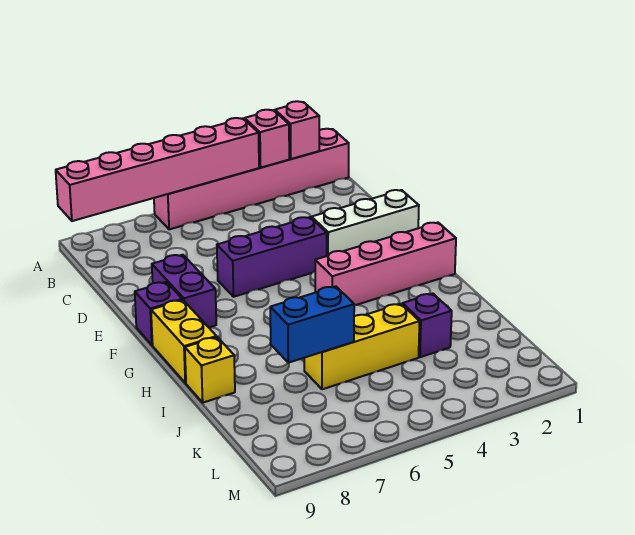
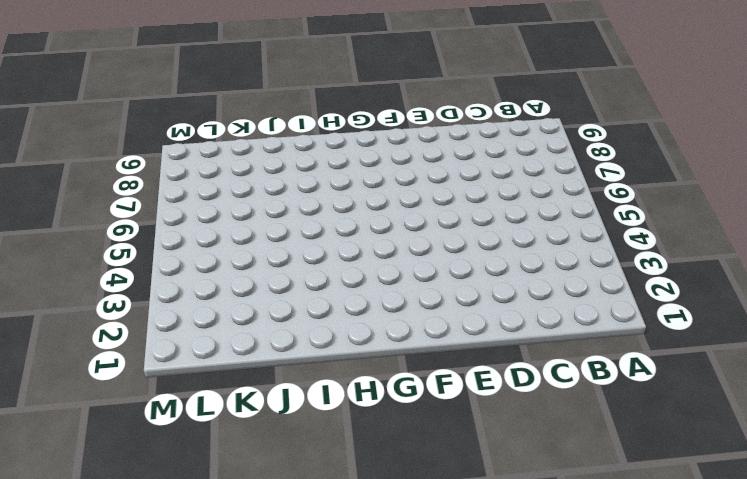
none -> pink 1x6 brick [154,129,349,229]
none -> white 1x3 brick [312,190,419,256]
none -> purple 1x3 brick [217,217,327,297]

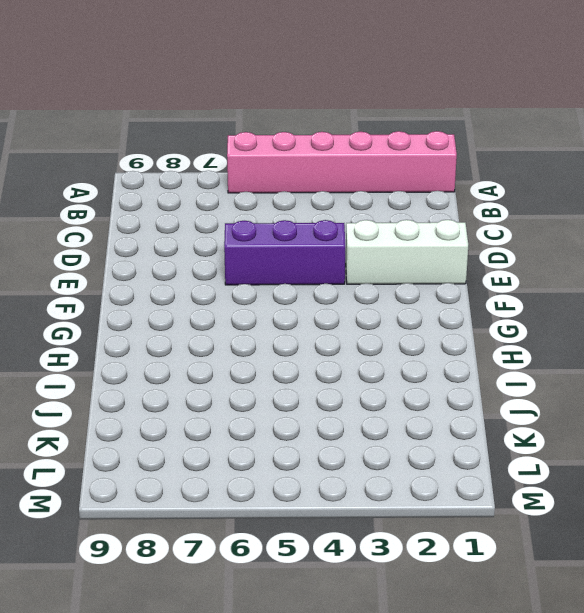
none -> purple 1x2 brick [152,255,216,327]
none -> purple 1x1 brick [135,282,182,345]
none -> pink 1x4 brick [315,223,456,305]

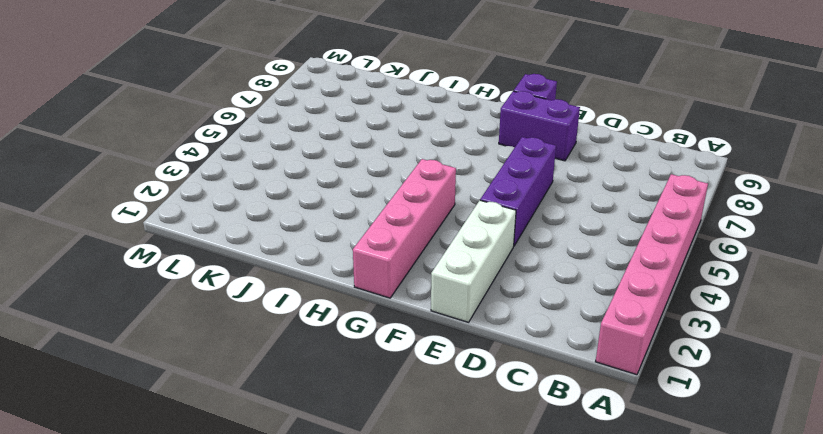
none -> yellow 1x2 brick [151,300,217,383]
none -> yellow 1x1 brick [185,337,235,403]
none -> purple 1x1 brick [403,294,452,357]

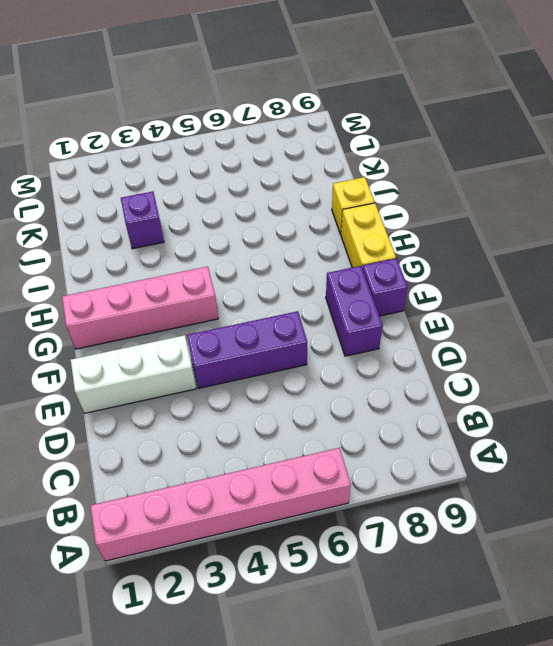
none -> yellow 1x3 brick [304,304,419,389]
none -> pink 1x1 brick [275,101,319,159]
none -> pink 1x1 brick [245,110,289,168]

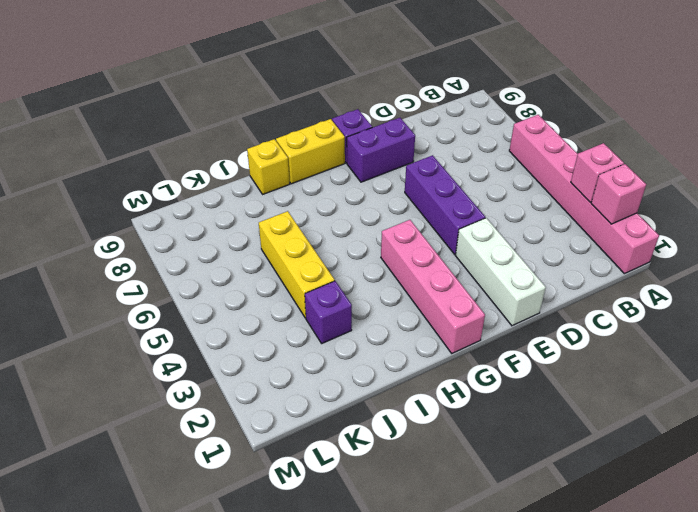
none -> pink 1x6 brick [56,118,259,221]
none -> blue 1x2 brick [270,286,354,363]

